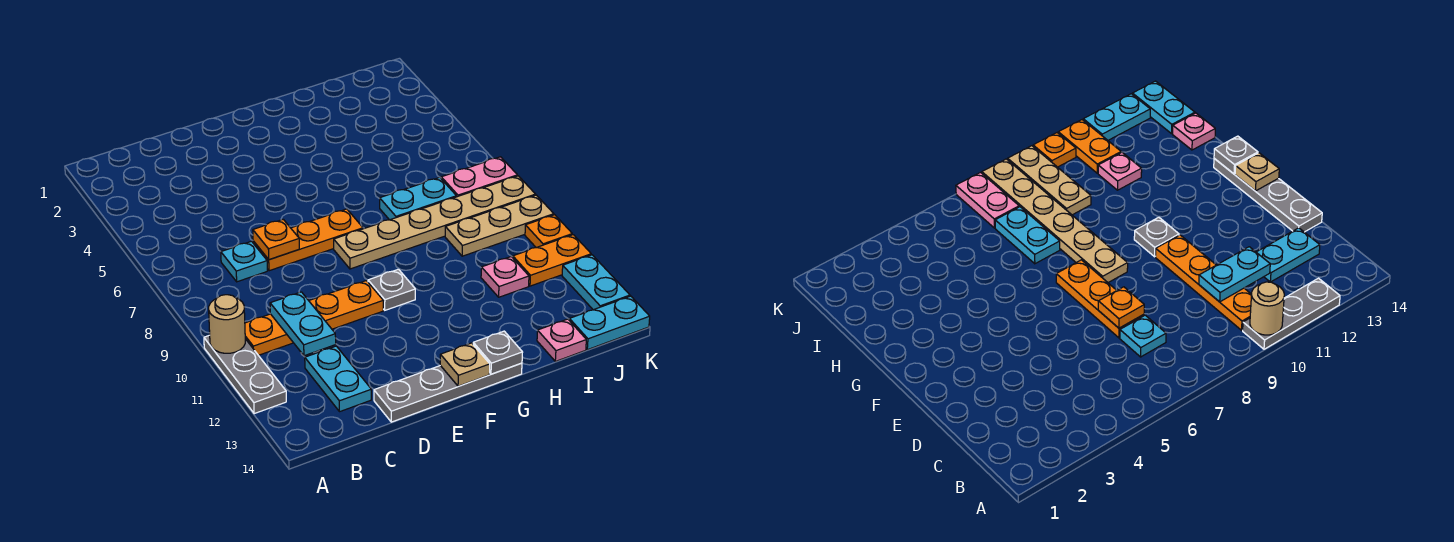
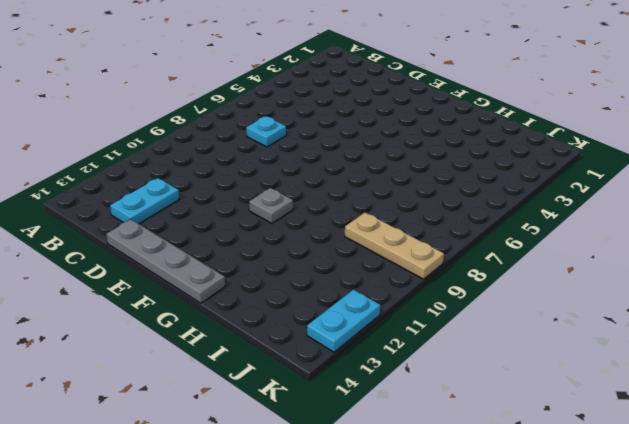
none -> grey 1x3 plate [204,335,286,414]
none -> orange 1x4 plate [245,281,383,355]
none -> orange 1x3 plate [253,209,363,271]

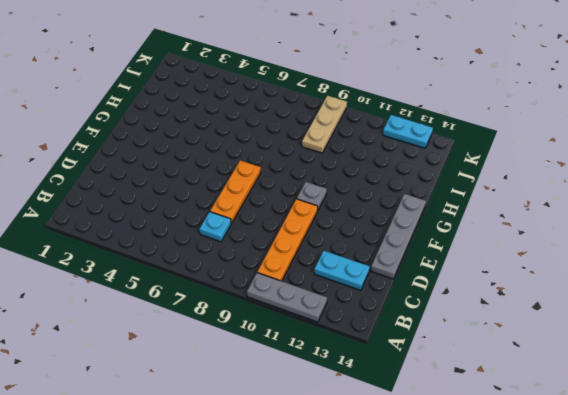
none -> tan 1x6 plate [334,176,536,269]
none -> cyan 1x2 plate [380,177,456,220]
none -> pink 1x1 plate [481,257,529,297]

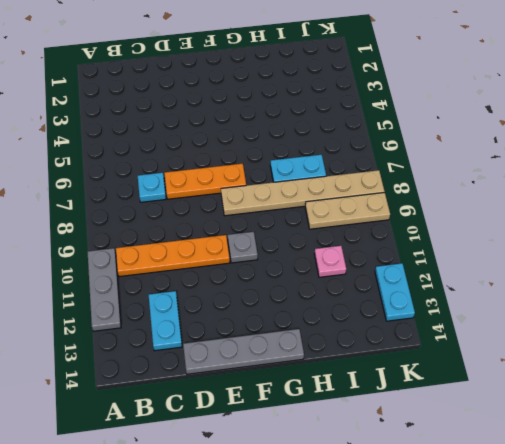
none -> pink 1x1 plate [537,319,586,361]
none -> pink 1x2 plate [441,157,517,197]
none -> orange 1x2 plate [513,235,591,286]

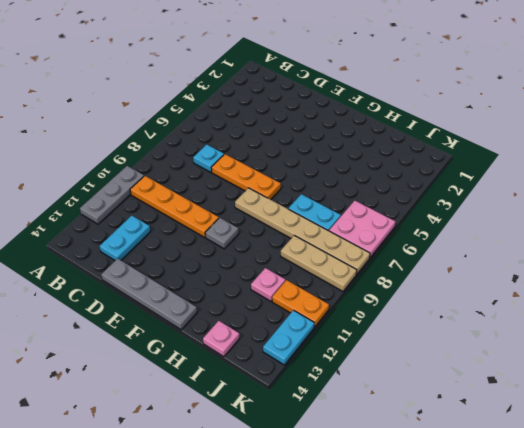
pink 2x2 plate [329,201,395,258] -> pink 1x2 plate [441,157,517,197]
none -> cyan 1x2 plate [569,296,650,350]
none -> orange 1x1 plate [525,215,572,247]
none -> tan 1x1 round brick [209,295,245,353]

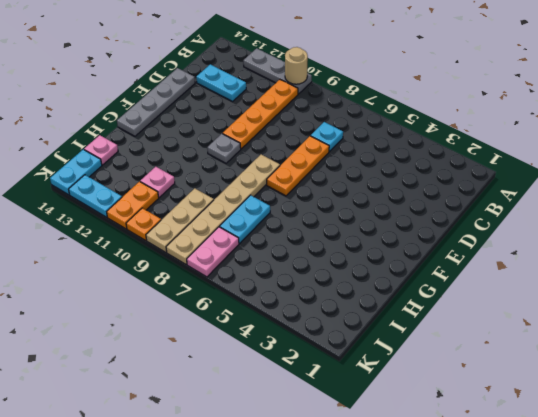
none -> cyan 1x2 plate [270,292,336,356]
none -> orange 1x1 plate [253,219,299,260]
none -> tan 1x1 plate [440,343,490,386]

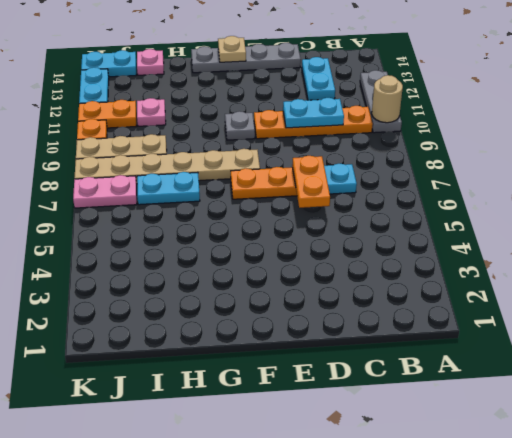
cyan 1x2 plate [283,98,344,128] -> cyan 1x2 plate turned to [270,292,336,356]
orange 1x2 plate [292,156,330,208] -> orange 1x1 plate [253,219,299,260]
none -> grey 1x1 plate [473,331,523,374]

